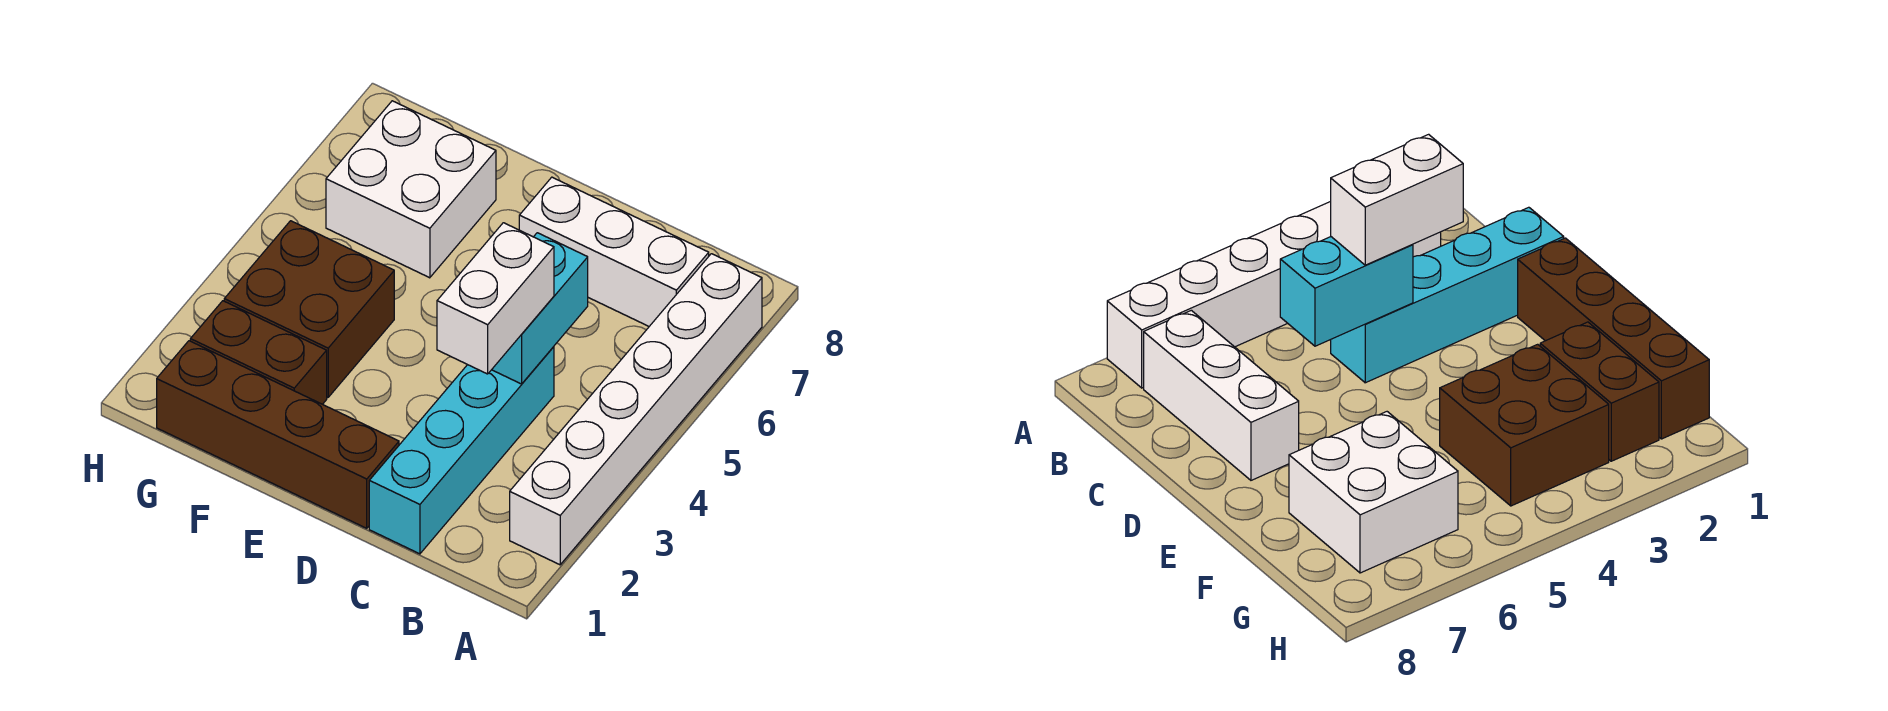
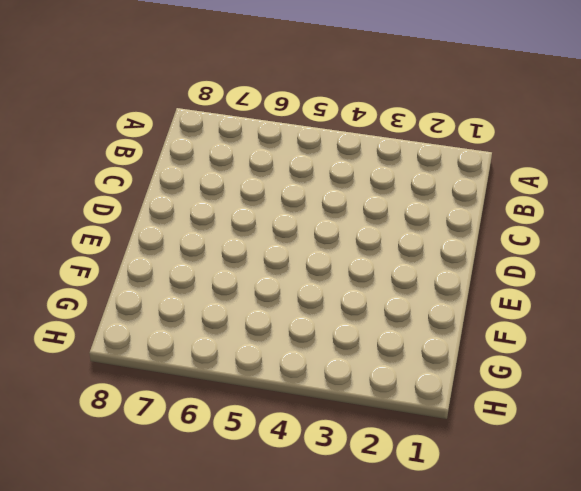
none -> white 1x6 brick [510,254,762,565]
none -> white 1x3 brick [519,177,709,326]

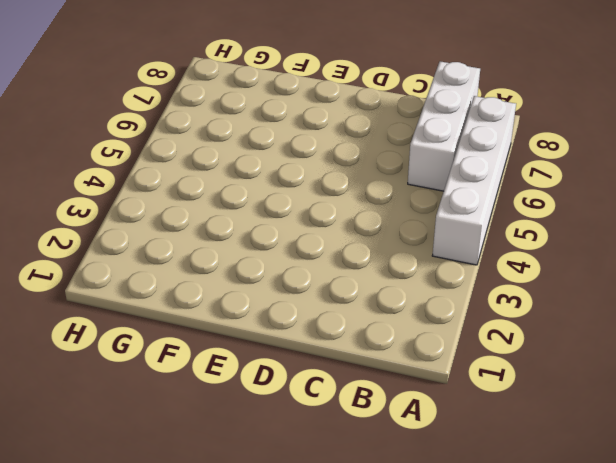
white 1x4 brick [432,96,516,265] -> white 1x6 brick [510,254,762,565]
white 1x3 brick [408,61,480,191] -> white 1x3 brick turned to [519,177,709,326]
none -> cyan 1x4 brick [369,347,554,554]
none -> brown 1x4 brick [157,341,399,528]

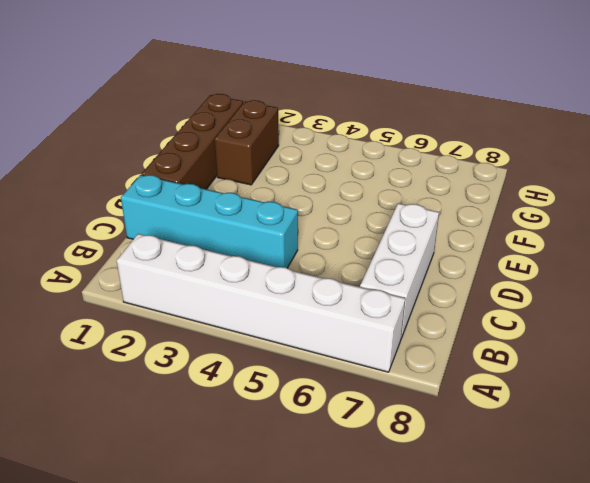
none -> brown 2x2 brick [224,221,394,397]
none -> white 2x2 brick [326,101,496,278]

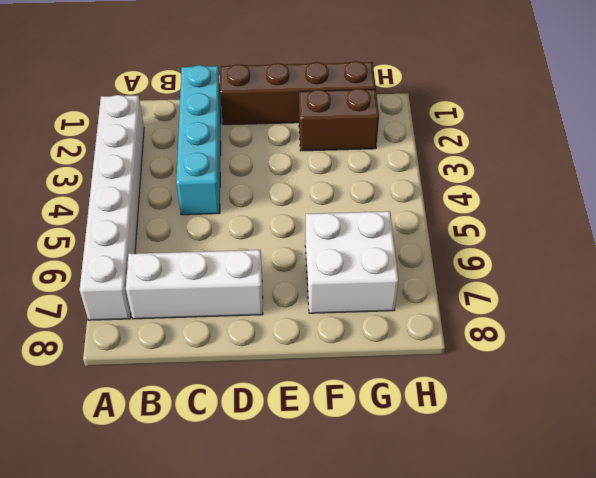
none -> brown 2x2 brick [224,221,394,397]
none -> cyan 1x2 brick [492,233,588,384]

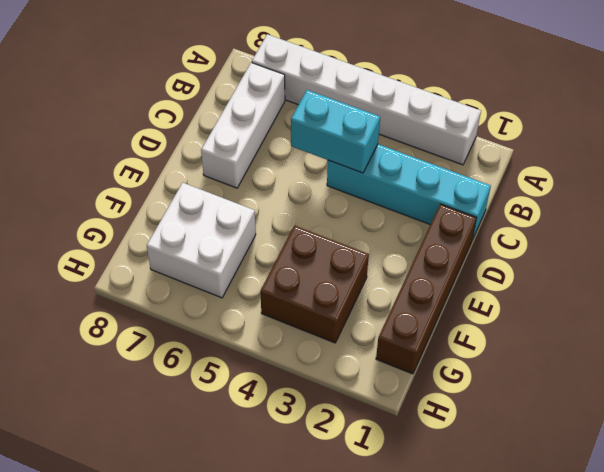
none -> brown 1x2 brick [190,301,327,404]
none -> white 1x2 brick [437,223,554,374]

